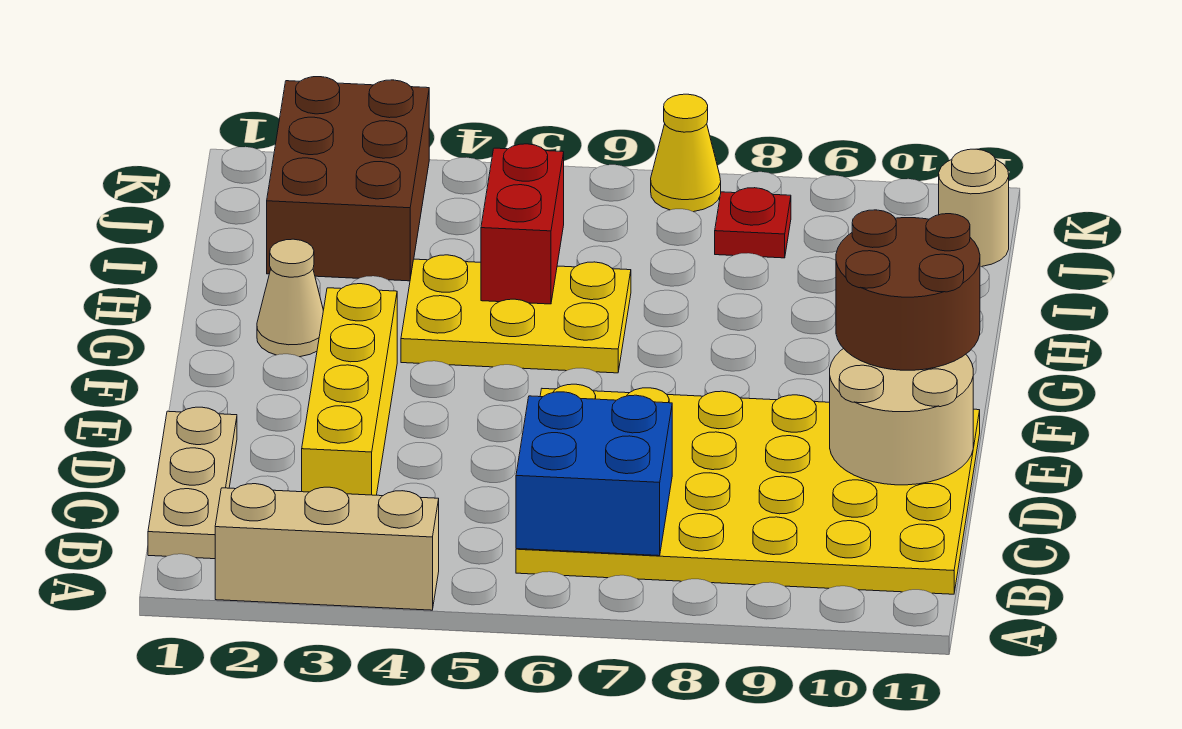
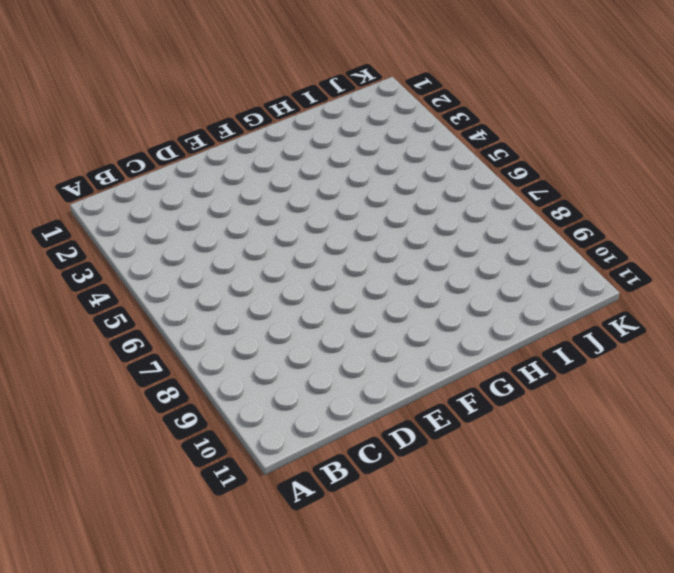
none -> tan 1x3 brick [215,484,439,610]
none -> tan 1x3 plate [148,407,237,559]
none -> yellow 4x6 plate [516,384,980,594]

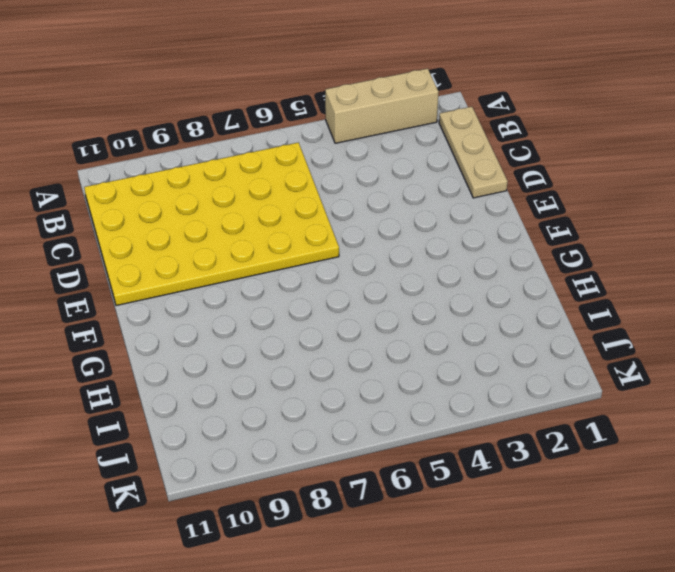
none -> yellow 1x4 brick [302,284,397,495]
none -> tan 1x1 cone [257,239,323,357]
none -> yellow 2x3 plate [401,255,631,373]

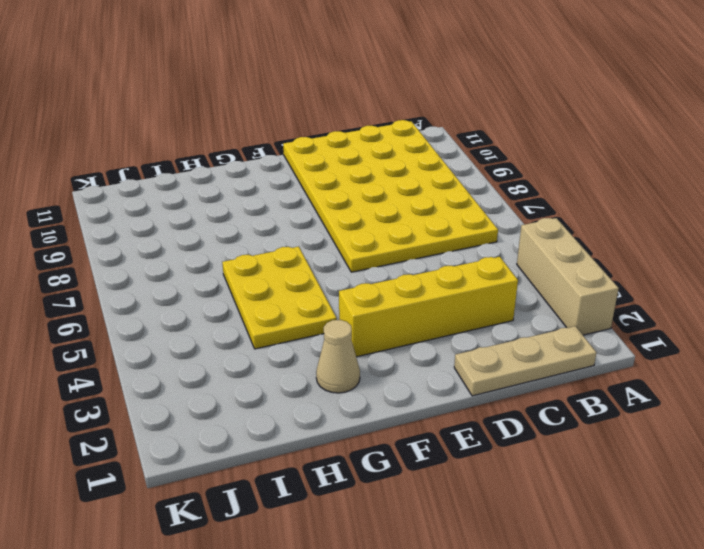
none -> brown 2x3 brick [267,77,429,281]
none -> red 1x1 plate [715,188,791,258]
none -> tan 1x1 round brick [939,149,1009,267]

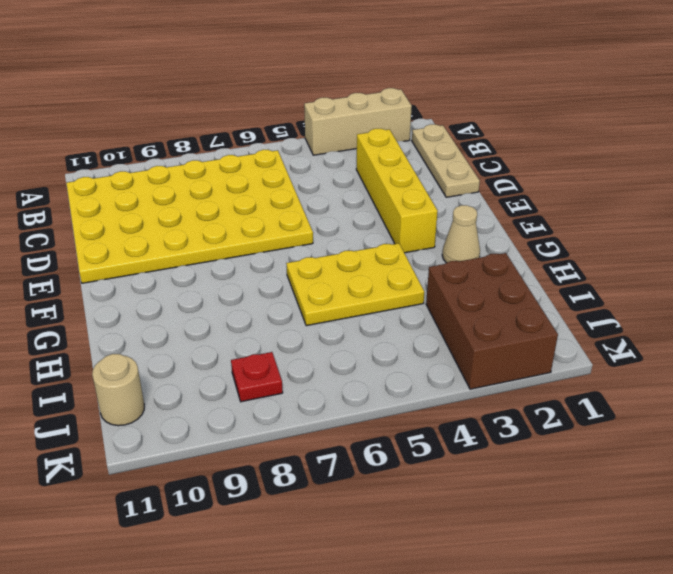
none -> yellow 1x1 cone [651,94,721,212]
none -> blue 2x2 brick [516,392,672,556]
none -> tan 2x2 round brick [830,349,973,485]

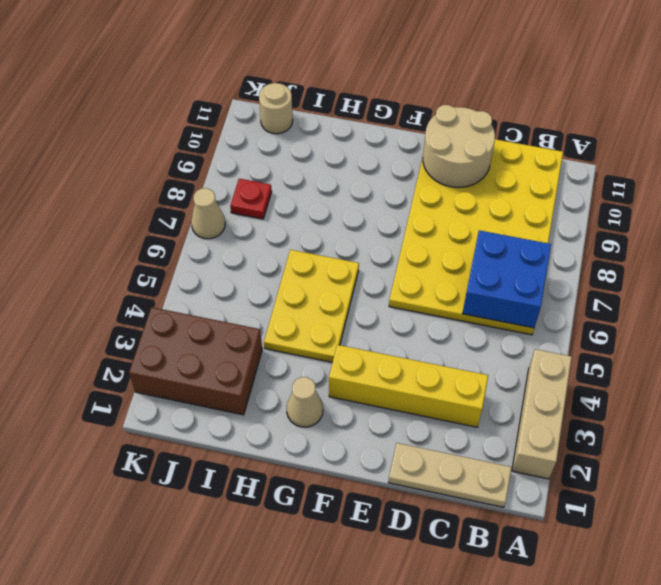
tan 1x1 cone [191,188,225,239] -> yellow 1x1 cone [651,94,721,212]
none -> red 1x2 brick [481,144,564,304]
none -> brown 2x2 round brick [836,210,980,370]

